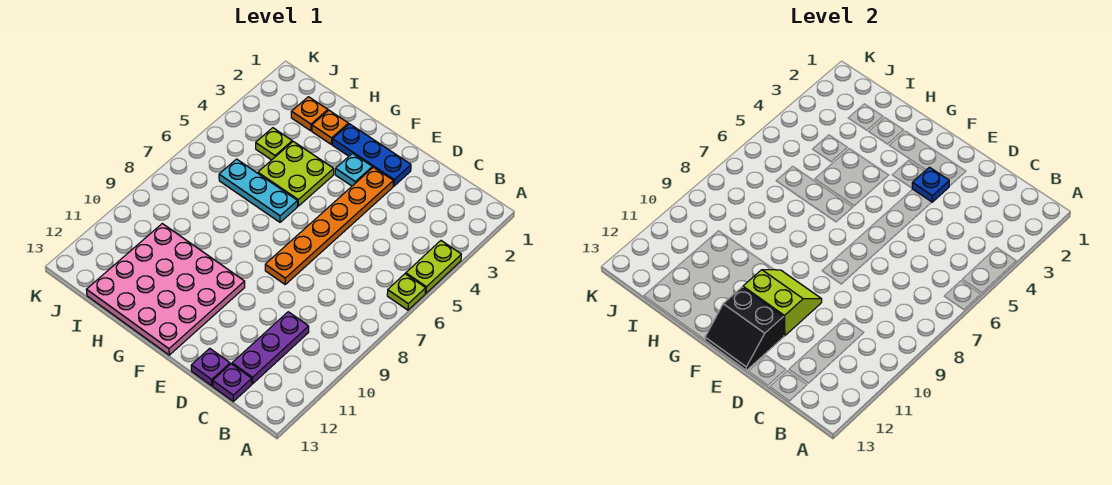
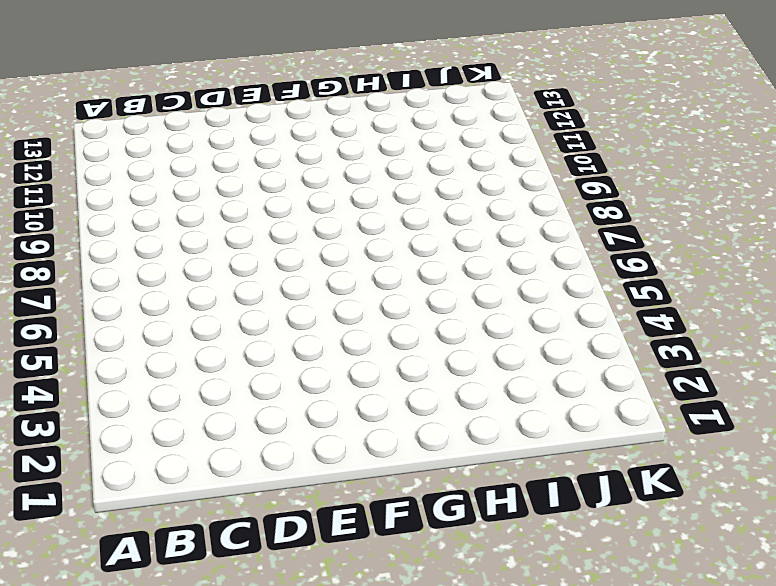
none -> lime 1x2 plate [406,241,461,293]
none -> lime 1x1 plate [387,274,426,310]
none -> purple 1x3 plate [232,312,309,384]

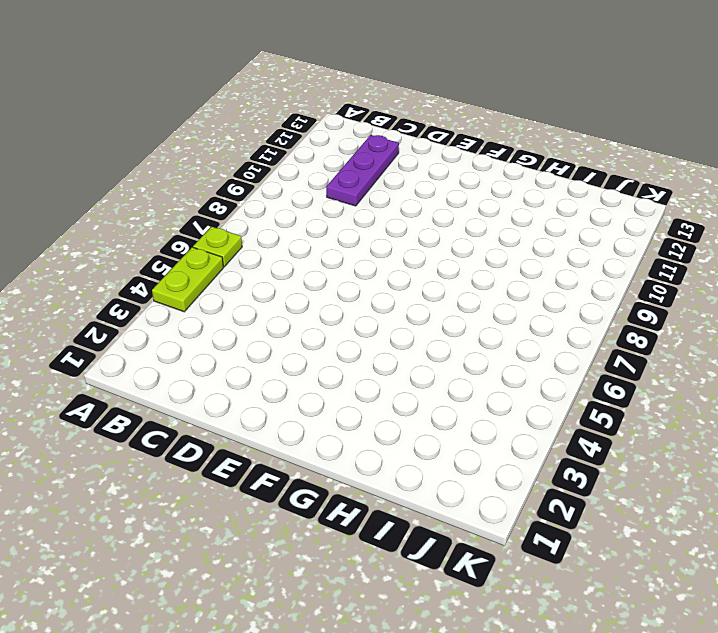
none -> purple 1x1 plate [213,364,252,401]
none -> purple 1x1 plate [191,348,230,386]
none -> blue 1x3 plate [332,124,411,186]

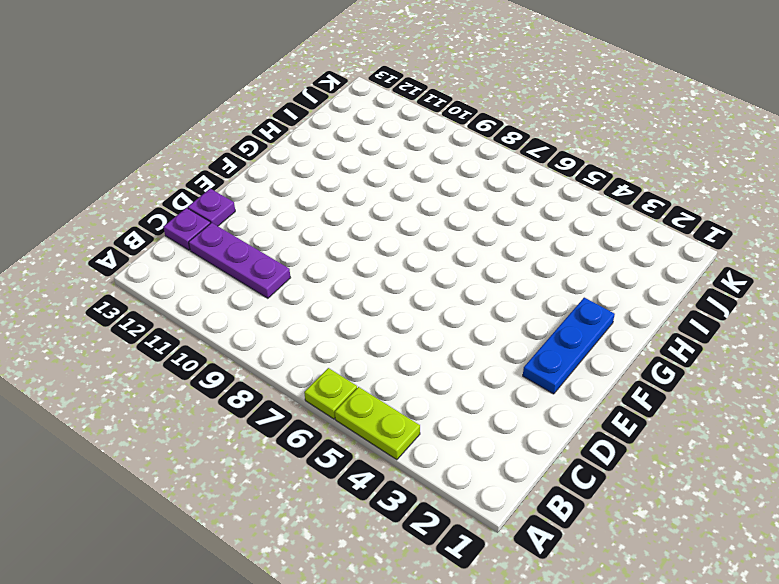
none -> orange 1x6 plate [265,167,393,284]
none -> cyan 1x1 plate [335,153,372,186]
none -> pink 4x4 plate [87,224,245,355]

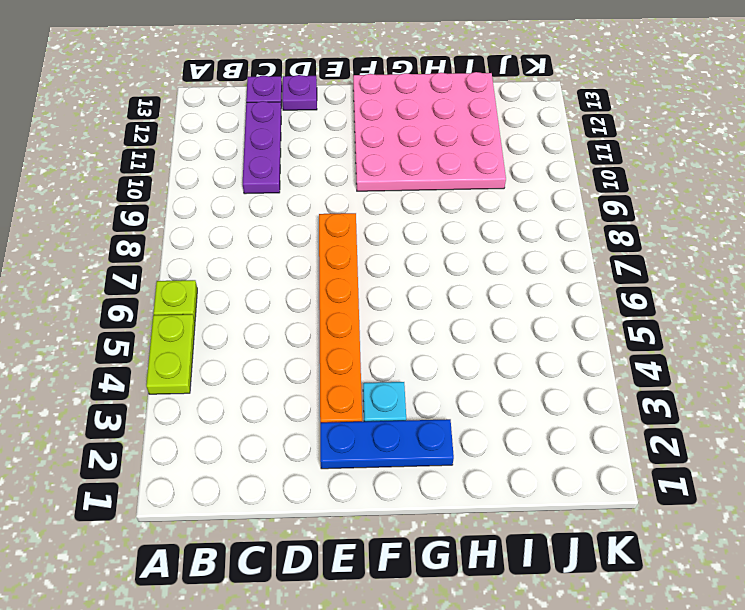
none -> lime 2x2 plate [258,141,334,206]
none -> cyan 1x3 plate [219,159,298,222]
none -> orange 1x1 plate [312,110,348,144]

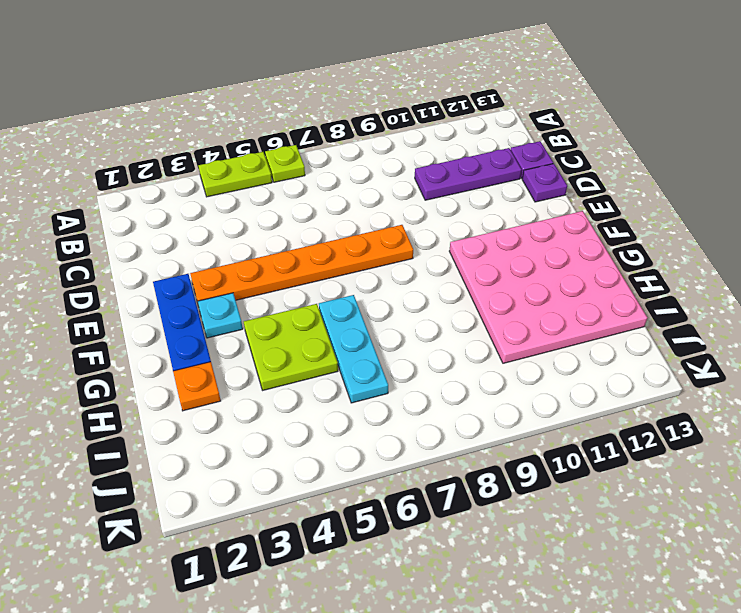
none -> orange 1x1 plate [291,97,328,131]
none -> lime 1x1 plate [256,128,292,160]
none -> blue 1x1 plate [912,167,949,202]

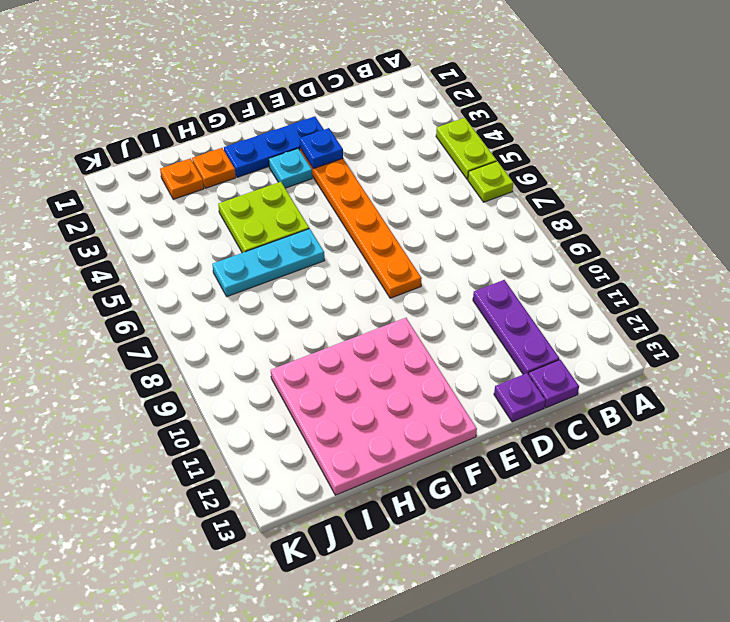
none -> lime 1x1 plate [256,128,292,160]
none -> lime 2x2 slope [743,270,822,336]
none -> black 2x2 slope [705,287,784,370]

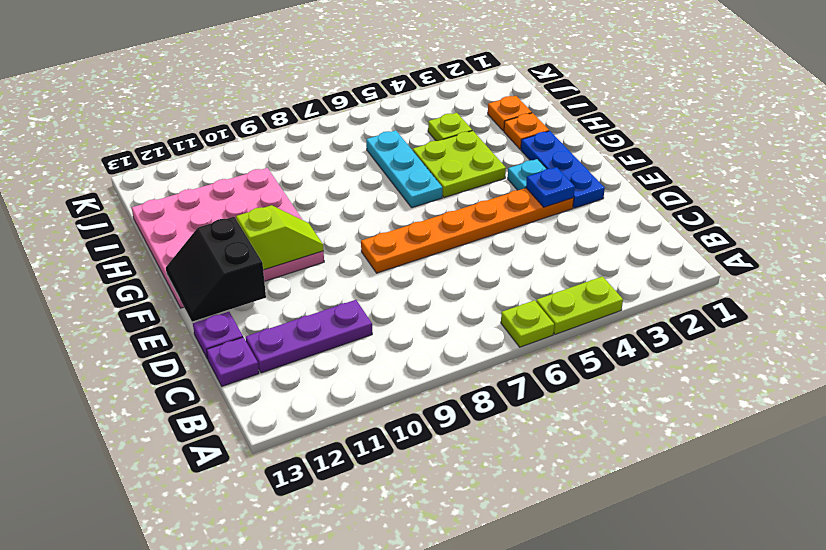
lime 1x2 slope [236,205,324,270] -> lime 2x2 slope [743,270,822,336]

